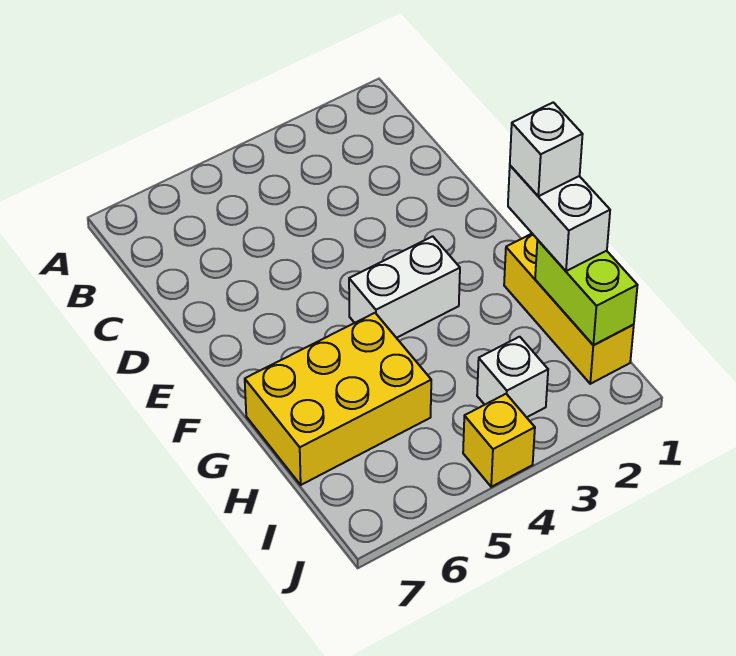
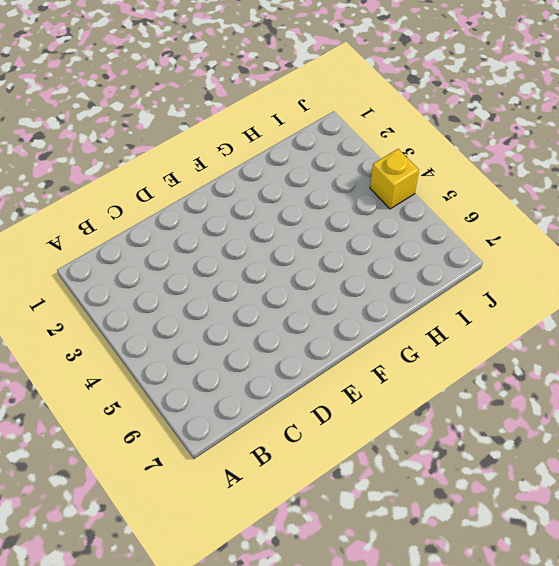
none -> white 1x2 brick [349,236,460,338]
none -> yellow 1x3 brick [504,234,634,384]

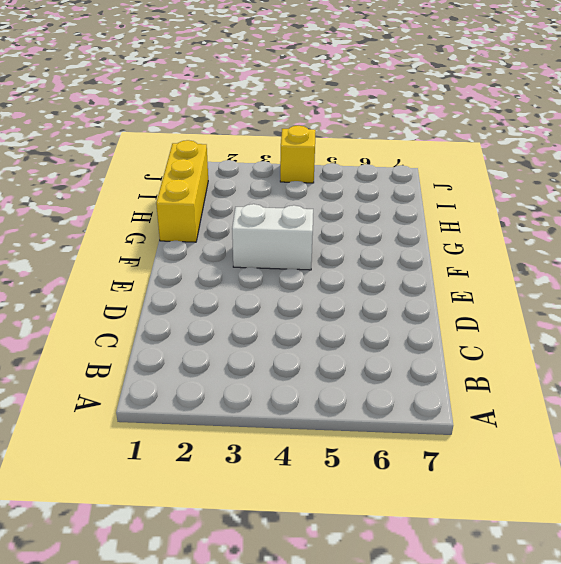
none -> yellow 2x3 brick [245,313,431,485]
none -> white 1x1 brick [477,337,548,417]

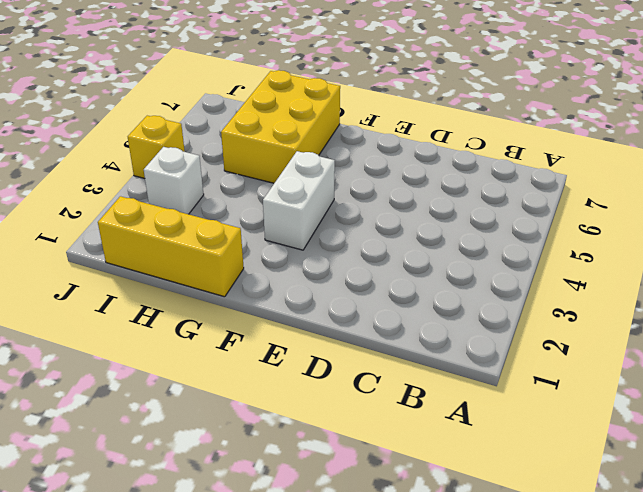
none -> lime 1x2 brick [535,240,637,345]
none -> white 1x2 brick [508,166,610,271]

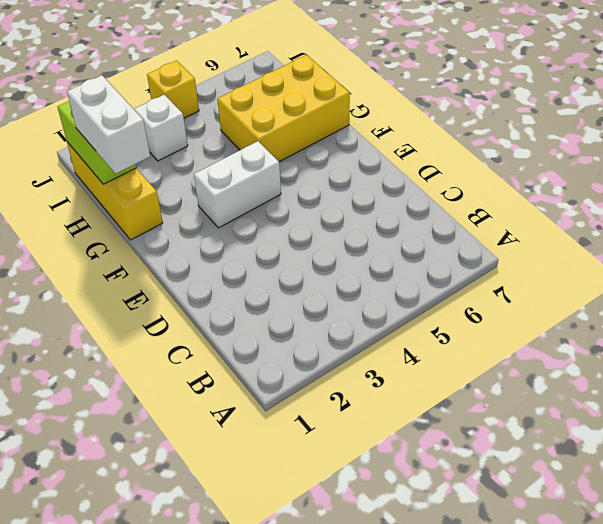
none -> white 1x1 brick [510,102,583,196]

